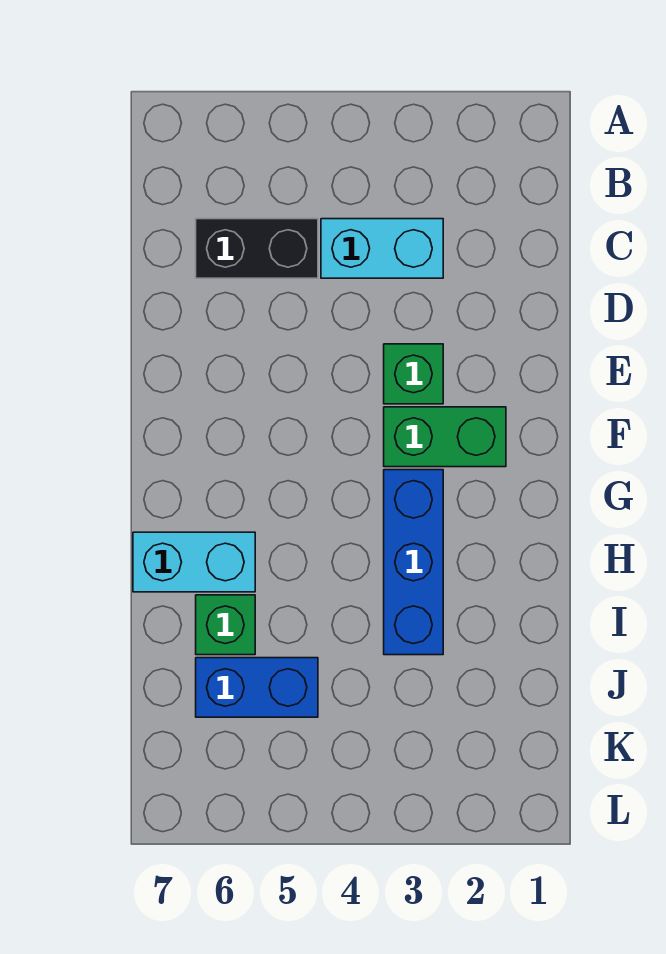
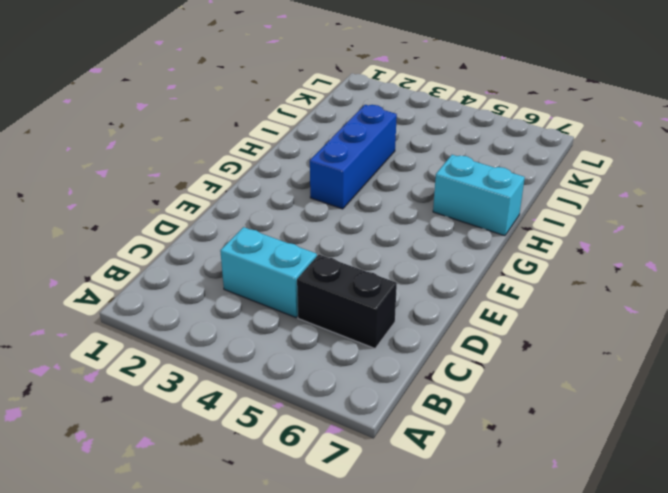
none -> green 1x1 brick [384,344,443,404]
none -> green 1x2 brick [384,407,506,467]

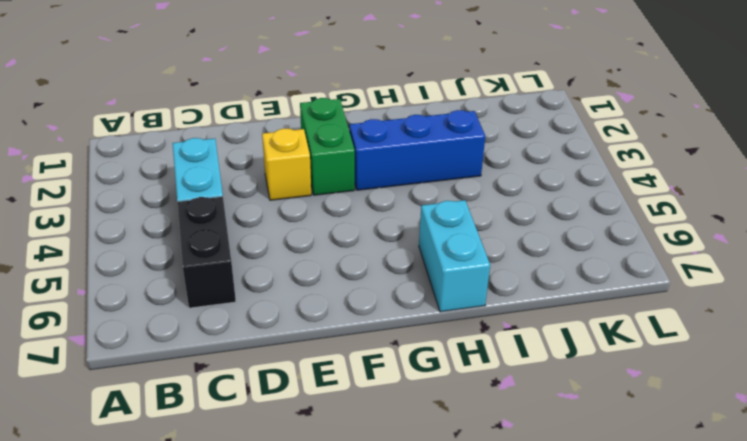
yellow 1x1 brick [262,128,311,200] -> green 1x1 brick [384,344,443,404]
none -> green 1x1 brick [196,595,255,655]
none -> blue 1x2 brick [196,658,318,717]

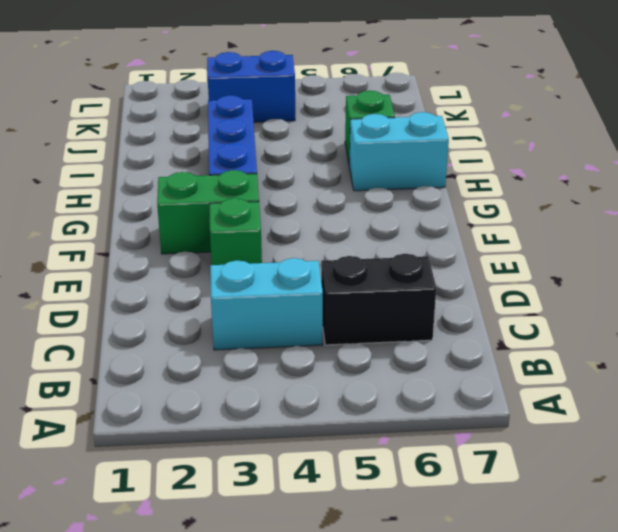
blue 1x2 brick [207,51,295,122] -> blue 1x2 brick moved to [196,658,318,717]

